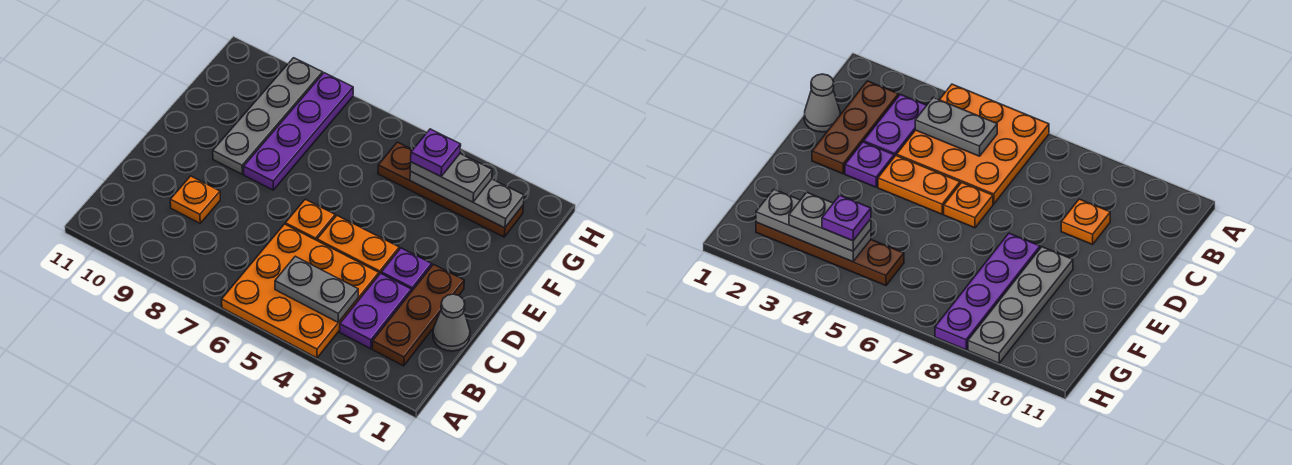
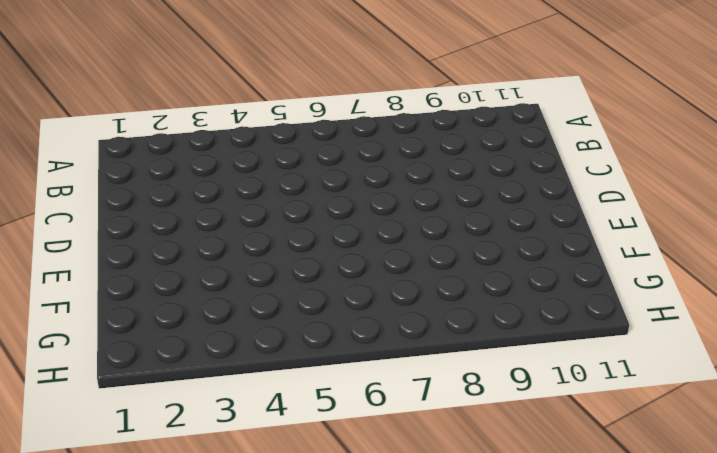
none -> orange 3x3 plate [222,224,379,358]
none -> brown 1x3 plate [372,264,464,366]
none -> purple 1x2 plate [340,273,411,349]

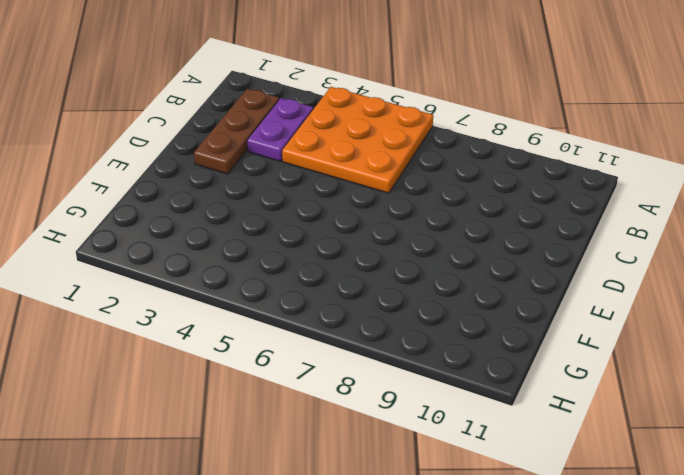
none -> grey 1x1 cone [433,294,470,351]
none -> orange 1x1 plate [170,176,220,223]
none -> purple 1x1 plate [381,248,432,292]

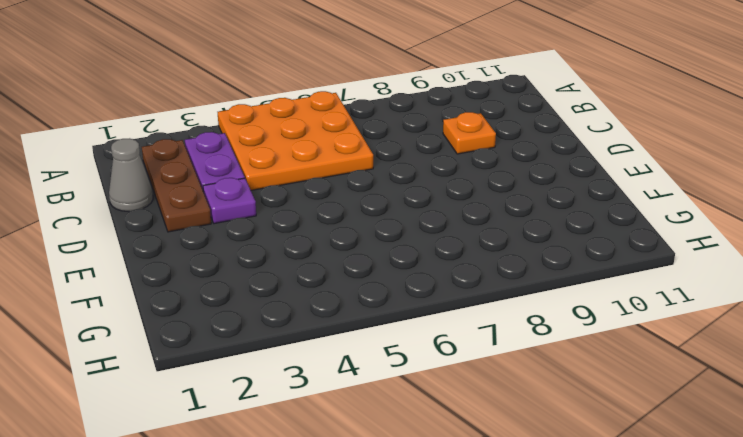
none -> orange 1x2 plate [317,216,399,274]
none -> orange 1x1 plate [285,199,335,240]
none -> purple 1x4 plate [244,73,353,190]

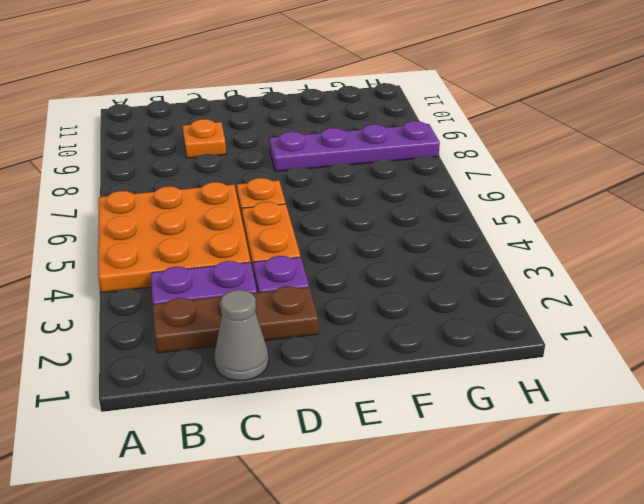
none -> grey 1x4 plate [213,58,323,174]
none -> brown 1x4 plate [378,142,523,237]
none -> grey 1x2 plate [275,256,358,322]

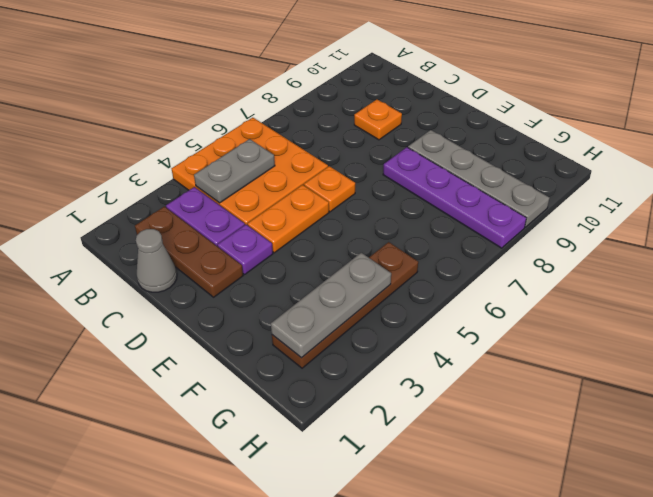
none -> grey 1x2 plate [410,154,492,202]
none -> purple 1x1 plate [411,129,461,176]

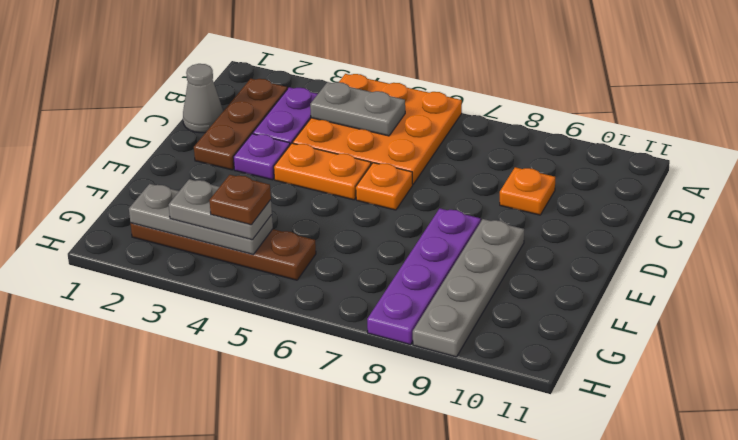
brown 1x1 plate [209,175,271,225] -> purple 1x1 plate [411,129,461,176]

